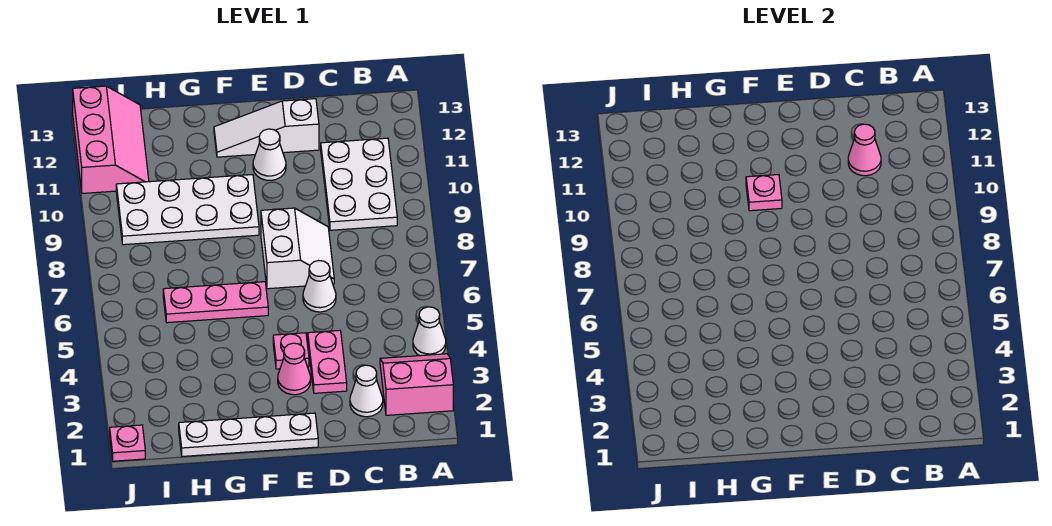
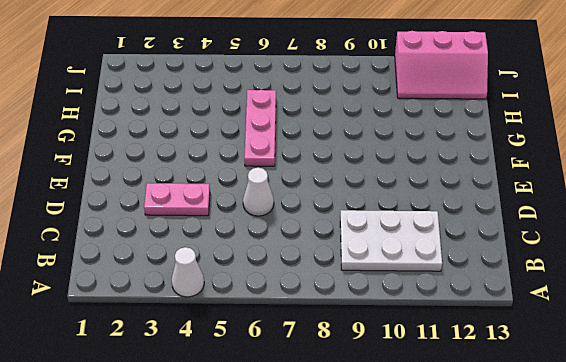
none -> pink 2x2 slope [380,354,453,415]
none -> white 1x1 cone [350,365,383,417]
none -> white 2x2 slope [261,208,334,289]

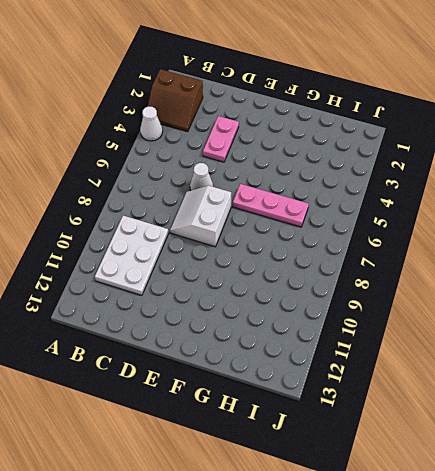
brown 2x2 slope [148,69,203,132] -> pink 2x2 slope [380,354,453,415]
none -> white 1x1 cone [350,365,383,417]
none -> white 1x3 slope [214,99,319,157]
none -> white 1x4 plate [179,413,318,456]

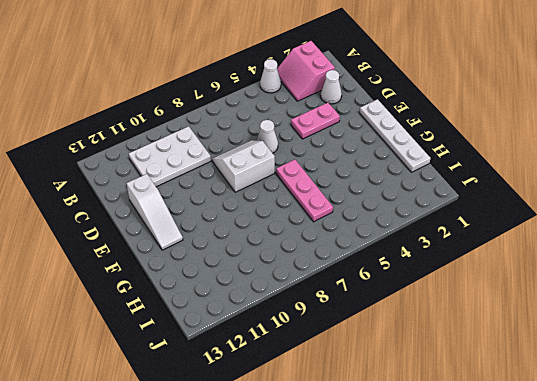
none -> pink 1x1 cone [278,343,311,395]
none -> pink 1x1 plate [273,333,309,369]
none -> white 1x1 cone [253,129,286,180]

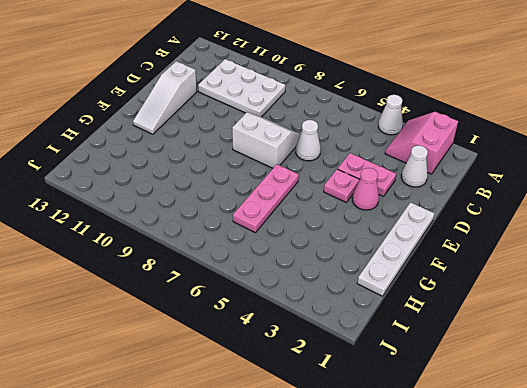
none -> white 1x1 cone [253,129,286,180]
none -> white 2x4 plate [116,175,259,245]
none -> pink 2x3 slope [73,86,149,193]

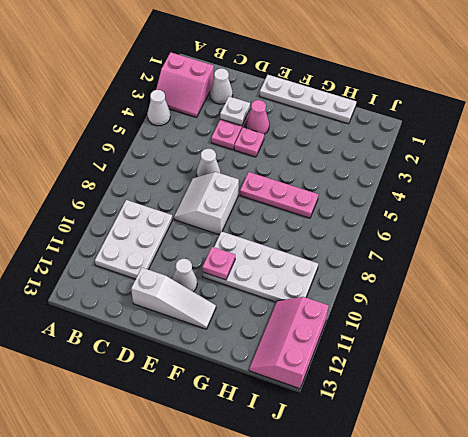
white 1x1 plate [220,97,250,126] -> none
none -> pink 1x1 plate [110,425,145,461]
none -> pink 1x1 cone [848,124,881,176]

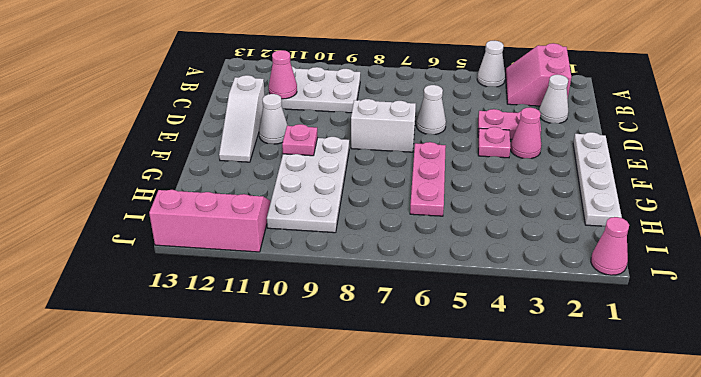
pink 1x1 cone [591,217,629,275] -> pink 1x1 plate [110,425,145,461]

